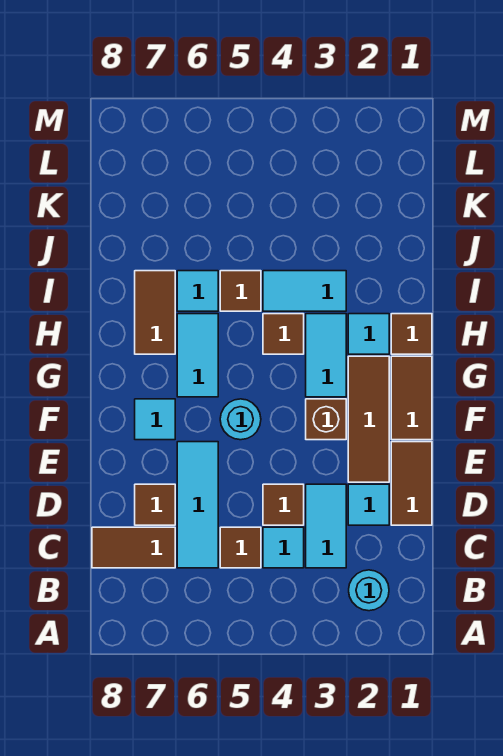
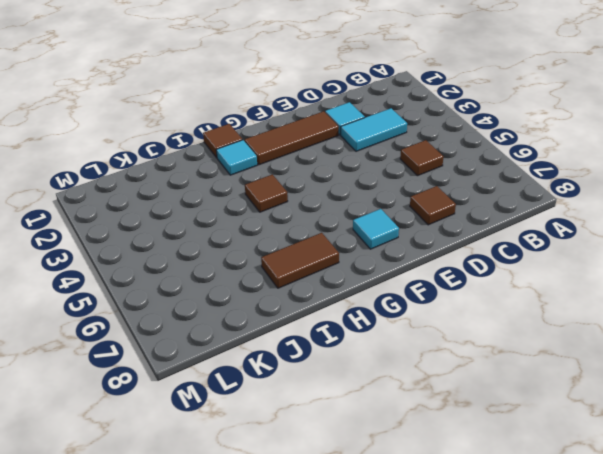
none -> cyan 1x1 round brick [349,570,389,611]
none -> cyan 1x1 tile [263,527,304,568]
none -> cyan 1x3 tile [177,442,218,568]

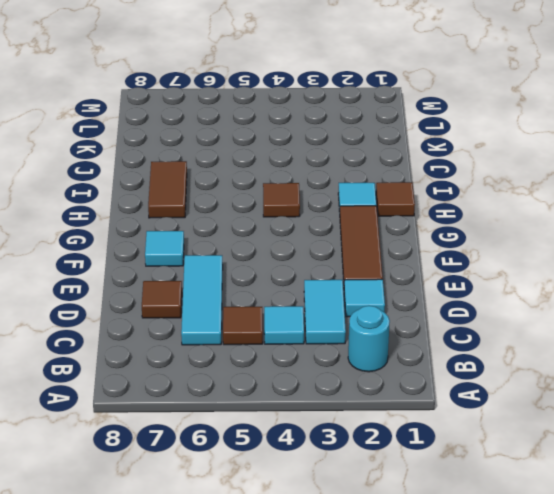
none -> brown 1x2 tile [92,527,175,568]
none -> brown 1x2 tile [391,442,432,525]
none -> brown 1x1 tile [263,484,304,525]

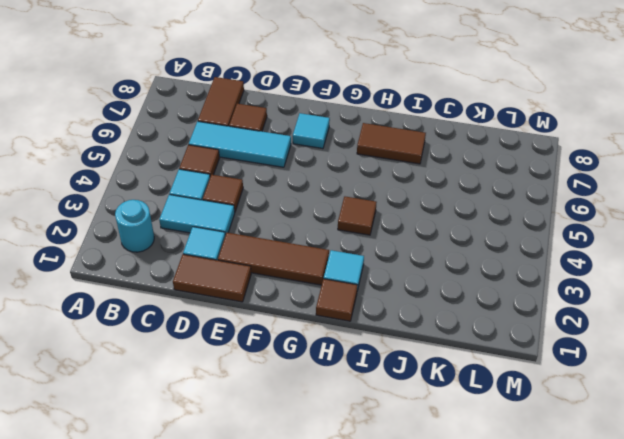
none -> brown 1x2 tile [391,356,432,440]
none -> brown 1x1 brick [306,399,346,440]
none -> cyan 1x1 round brick [220,399,261,440]

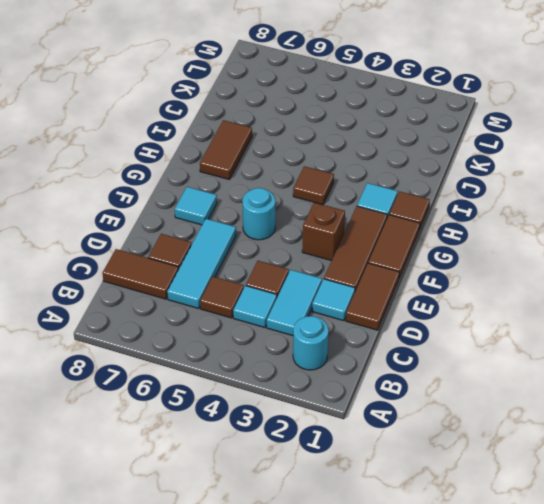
none -> cyan 1x2 tile [306,314,346,397]
none -> cyan 1x2 tile [177,314,218,397]
none -> cyan 1x2 tile [263,271,346,311]

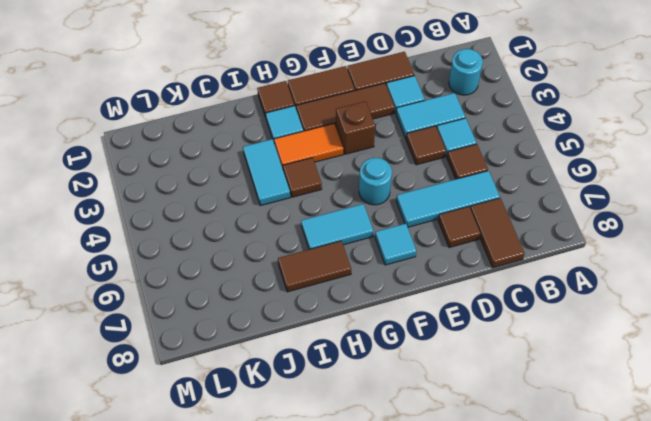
orange 1x2 tile [274,124,343,169] -> cyan 1x2 tile [306,314,346,397]
none -> brown 1x1 tile [220,271,261,311]
none -> cyan 1x1 tile [177,271,218,311]

